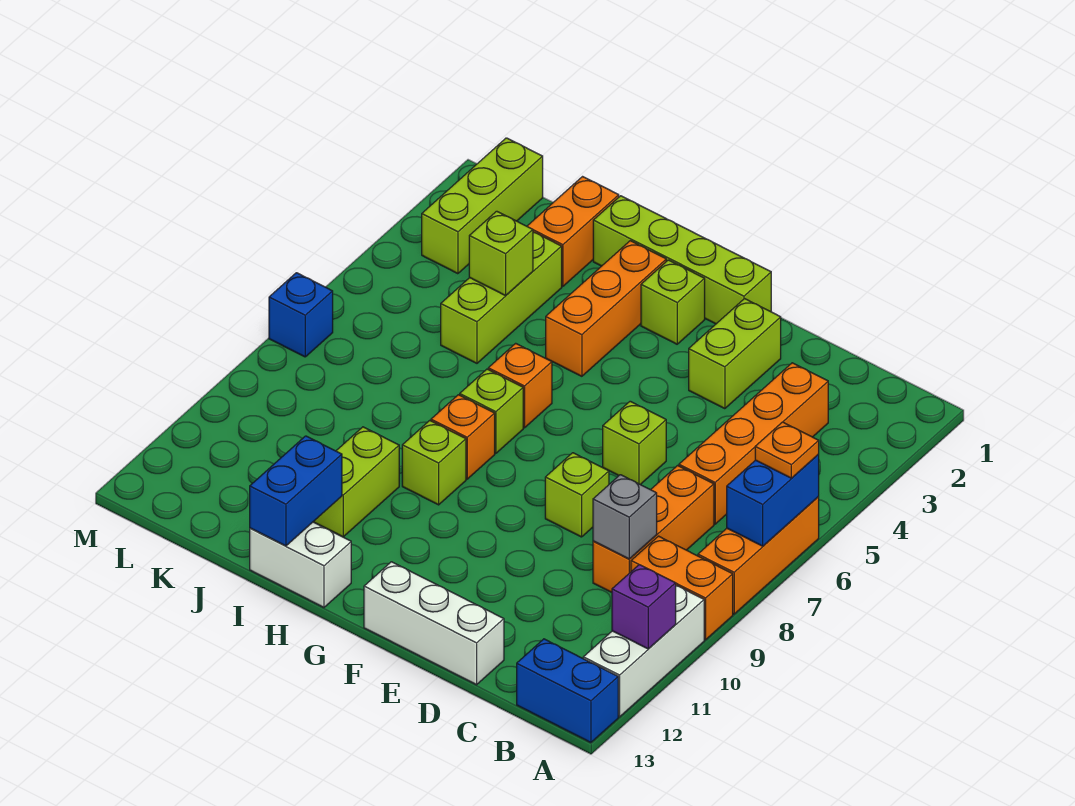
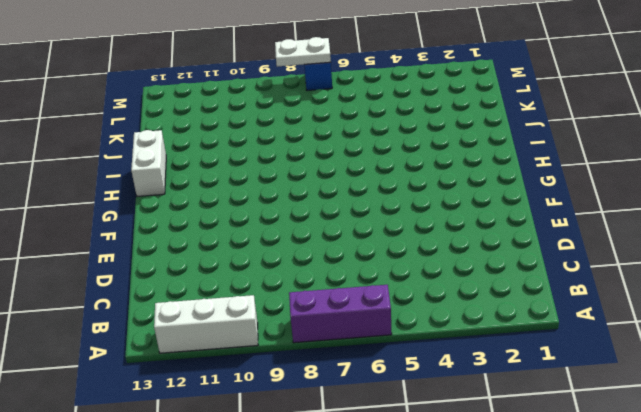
purple 1x3 brick [289,285,392,343] -> orange 1x3 brick [698,497,819,614]
white 1x2 plate [275,37,331,67] -> none
none -> orange 1x2 brick [631,536,733,640]
none -> blue 1x2 brick [517,639,618,743]
none -> orange 1x4 brick [679,363,828,524]

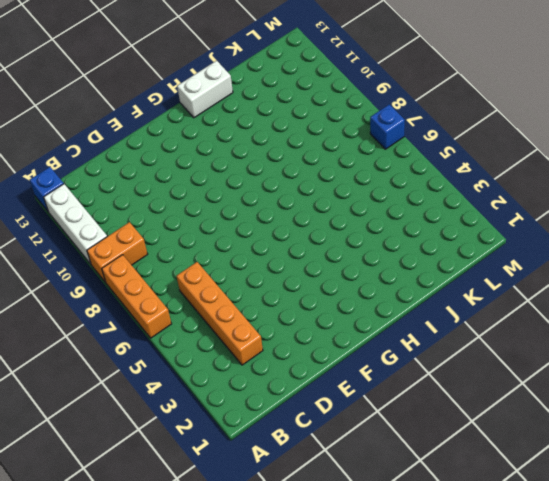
blue 1x1 brick [30,167,64,211] -> blue 1x2 brick [517,639,618,743]
none -> orange 1x3 brick [593,466,714,592]
none -> white 1x3 brick [364,562,504,685]
none -> lime 1x2 brick [689,299,781,409]

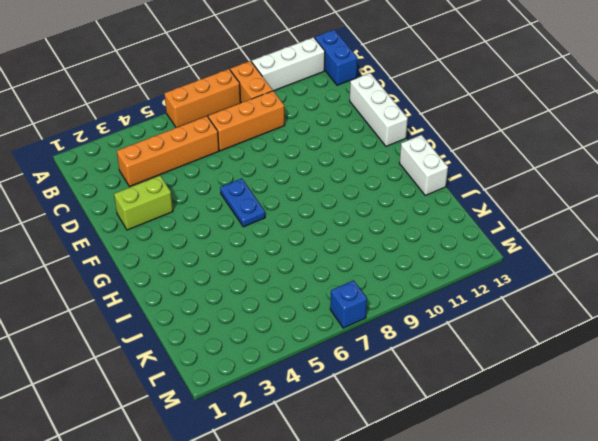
blue 1x2 plate [220,178,265,227] -> none
none -> lime 1x1 brick [603,401,666,485]
none -> lime 1x1 brick [545,453,609,537]
none -> lime 1x4 brick [593,196,771,324]

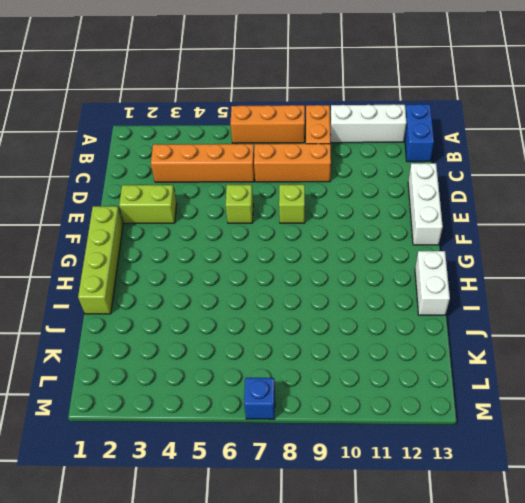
none -> lime 1x1 brick [641,260,705,344]
none -> orange 1x3 brick [546,241,666,376]
none -> orange 1x1 brick [488,343,552,428]

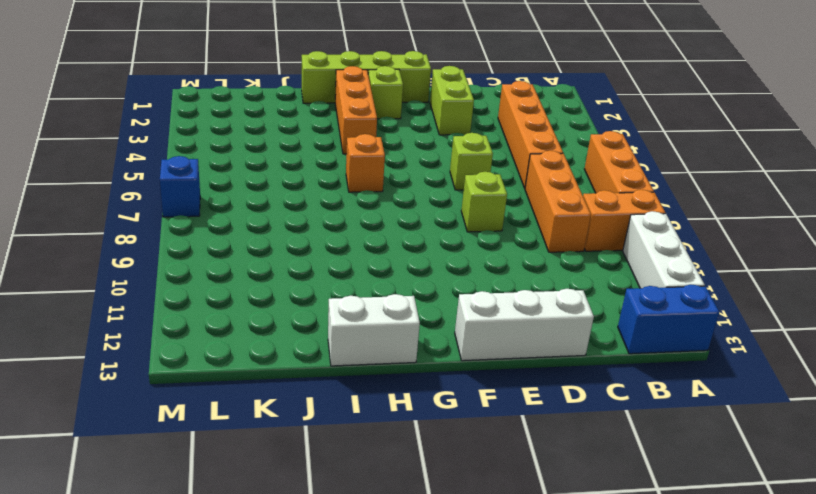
none -> lime 1x1 brick [460,369,523,453]
none -> orange 1x1 brick [431,395,495,479]
none -> lime 1x1 brick [402,420,466,505]

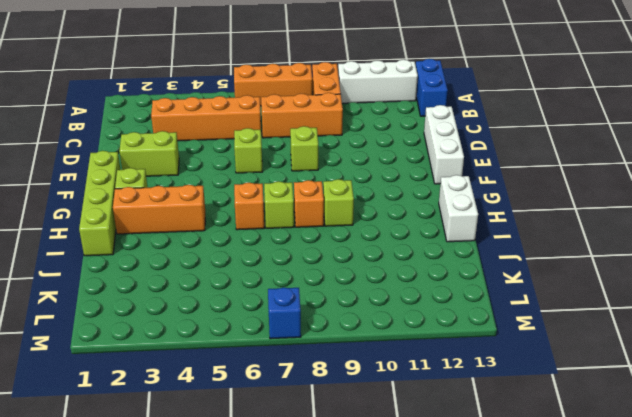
none -> lime 1x2 brick [313,427,399,537]
none -> orange 1x2 brick [527,177,619,286]
none -> lime 1x3 brick [441,232,562,363]

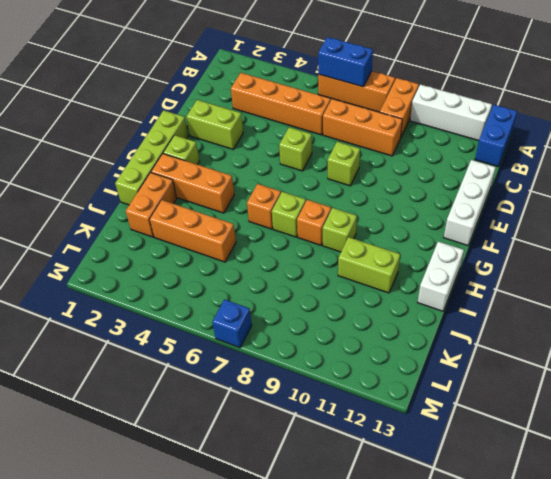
orange 1x2 brick [126,173,177,237] -> orange 1x2 brick turned to [527,177,619,286]
orange 1x3 brick [150,200,236,262] -> lime 1x3 brick [441,232,562,363]
none -> lime 1x3 brick [422,138,543,274]
none -> purple 1x1 brick [612,565,676,649]
none -> grey 1x1 brick [593,475,657,559]

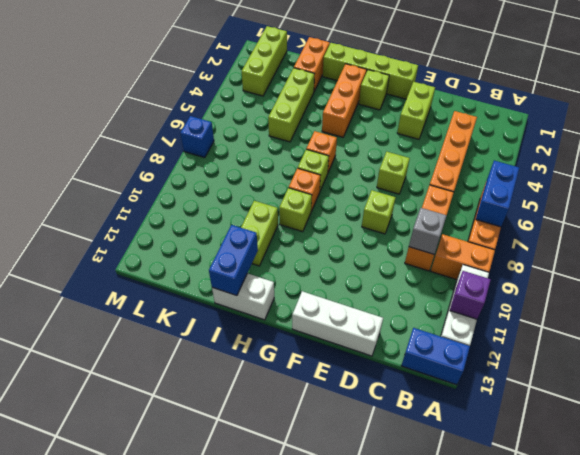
none -> lime 1x1 brick [469,211,533,296]
none -> orange 1x1 plate [755,422,819,478]

